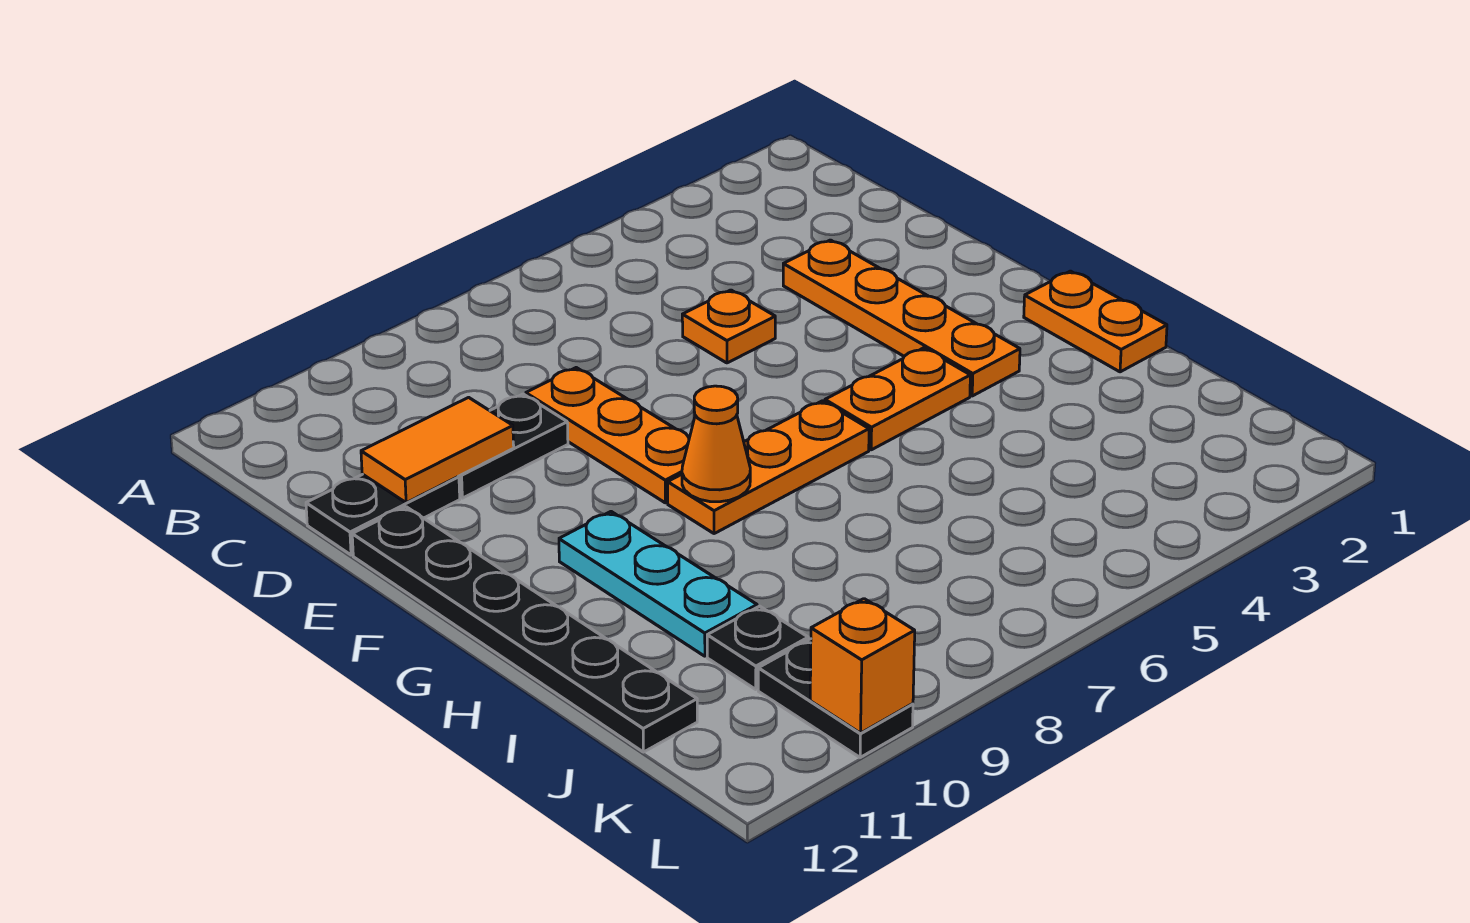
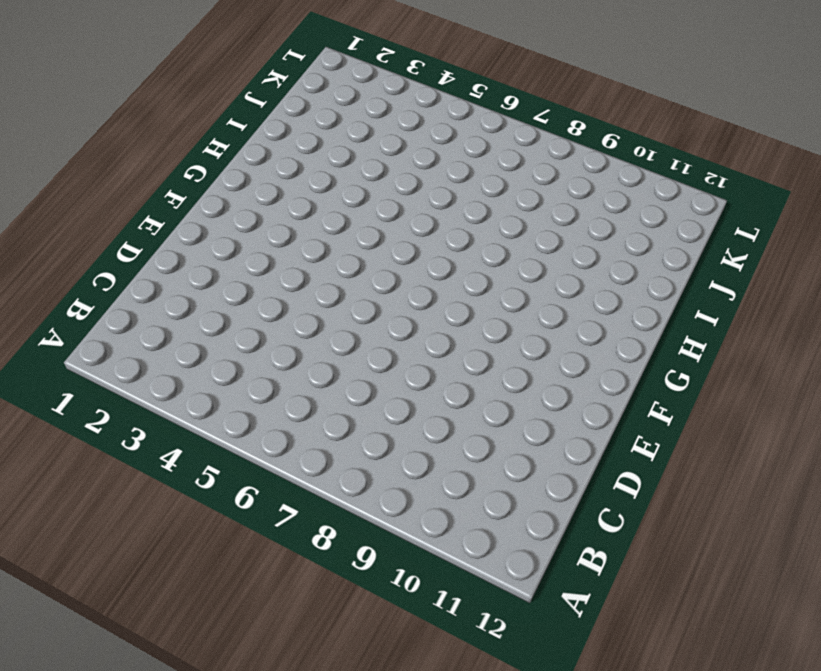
none -> orange 1x4 plate [783,240,1020,396]
none -> orange 1x1 plate [682,290,775,363]
none -> orange 1x3 plate [526,368,690,503]

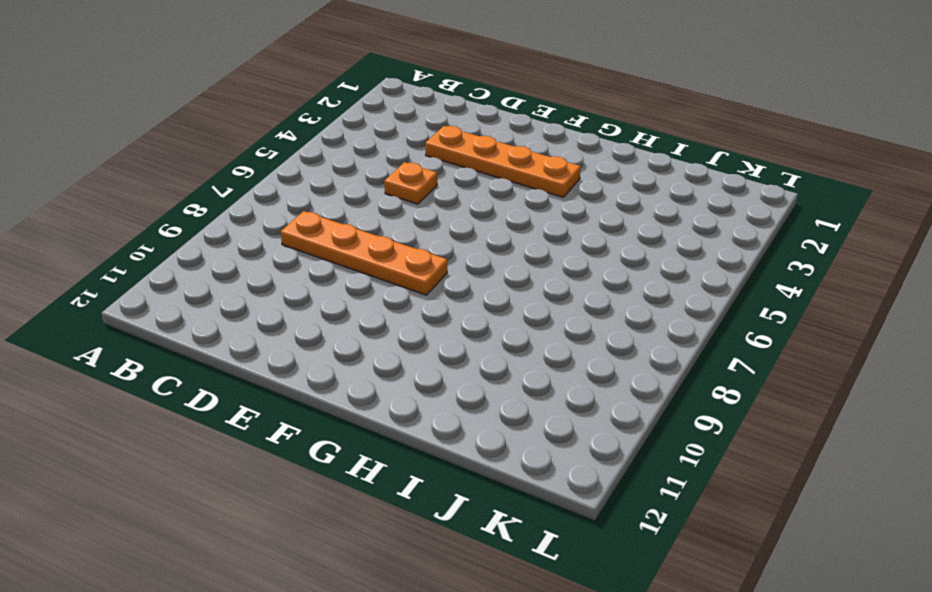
orange 1x4 plate [281,211,447,295] -> orange 1x3 plate [526,368,690,503]
none -> black 1x2 plate [459,394,568,498]
none -> black 1x2 plate [306,474,460,555]
none -> black 1x6 plate [352,507,697,752]

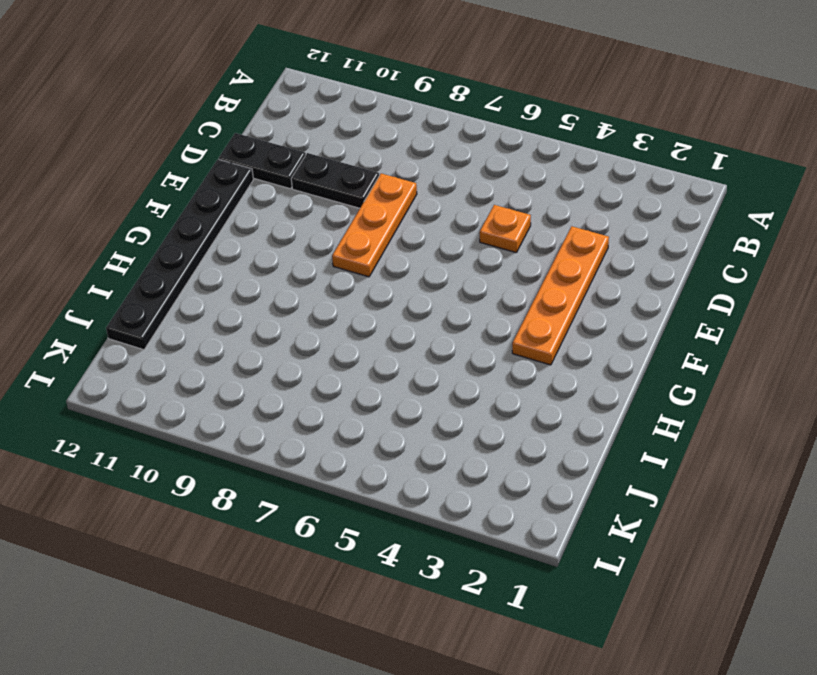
none -> orange 1x2 plate [1024,271,1167,372]
none -> orange 1x2 plate [825,348,970,450]
none -> orange 1x3 plate [668,401,869,534]

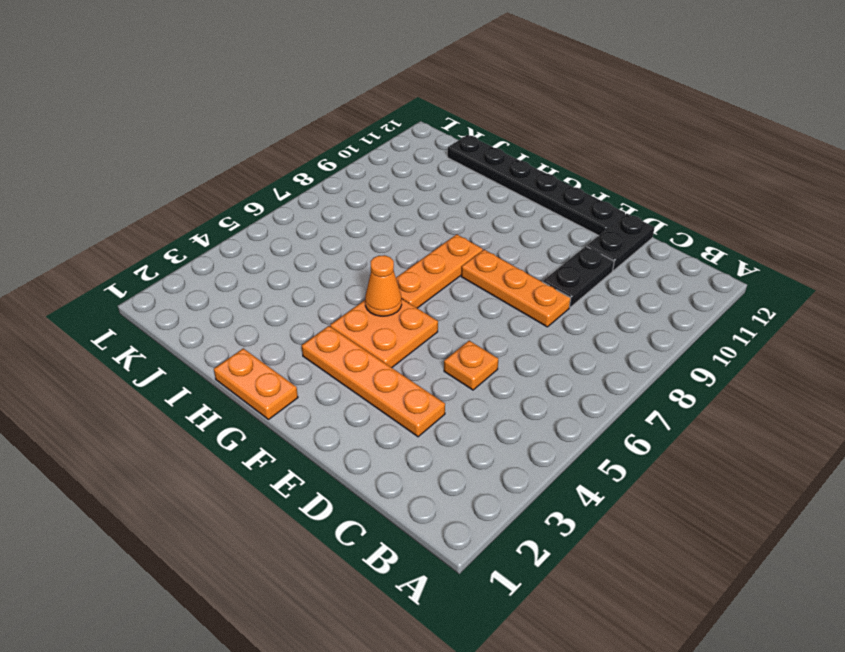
orange 2x2 plate [330,298,438,368] -> orange 1x2 plate [825,348,970,450]
orange 1x1 cone [365,255,402,316] -> orange 1x1 cone moved to [682,386,750,502]
none -> cyan 1x3 plate [559,512,757,656]
none -> black 1x1 plate [707,606,808,689]
none -> black 1x2 plate [758,639,913,758]

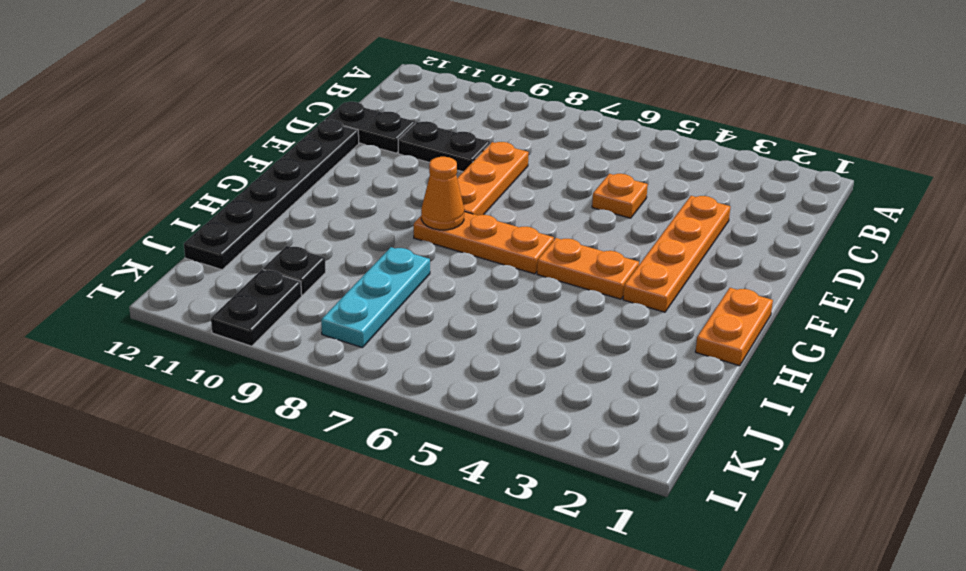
cyan 1x3 plate [321,247,430,348] -> cyan 1x3 plate moved to [559,512,757,656]
none -> orange 1x2 tile [361,397,514,503]
none -> orange 1x1 brick [810,599,915,733]

